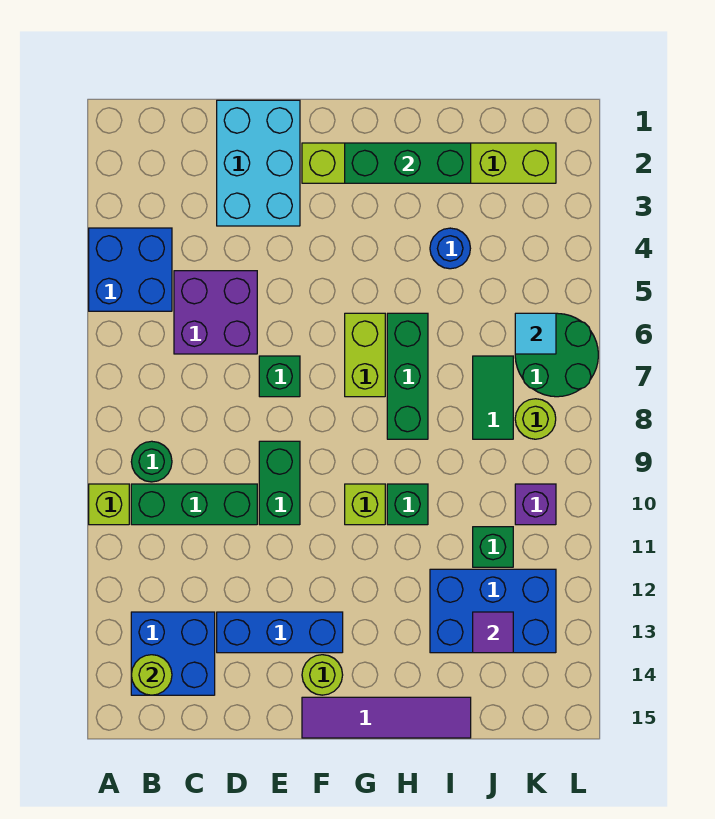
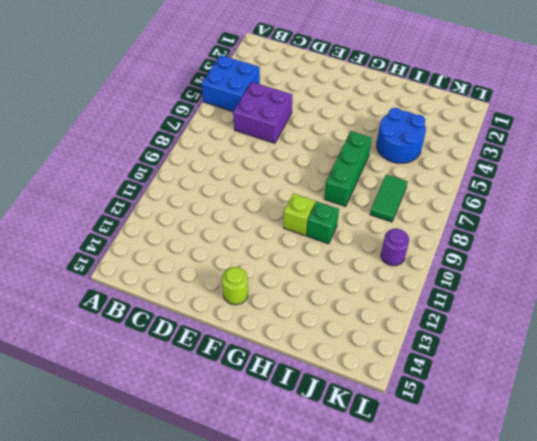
blue 2x2 round brick [377,108,426,163] -> blue 1x1 round brick [430,228,470,269]
purple 1x1 round brick [381,229,409,266] -> purple 1x1 brick [515,484,556,525]
none -> lime 1x1 brick [89,484,129,525]
none -> green 1x1 round brick [131,441,172,482]
none -> green 1x3 brick [131,484,257,525]

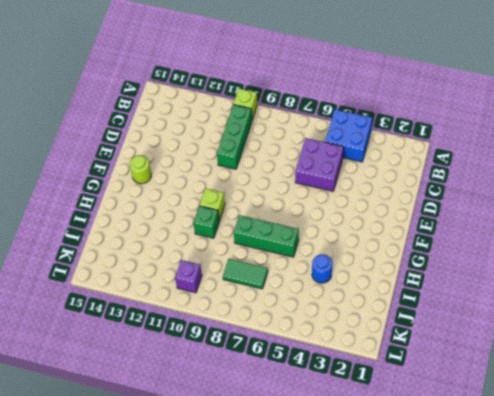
none -> green 1x1 round brick [131,441,172,482]
none -> blue 2x2 brick [131,612,215,695]
none -> cyan 2x3 brick [217,100,300,226]

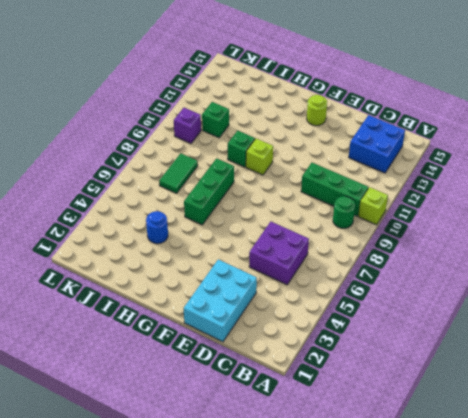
none -> blue 2x2 brick [89,228,172,311]
none -> blue 1x3 brick [217,612,343,653]
none -> green 1x1 brick [259,356,300,397]

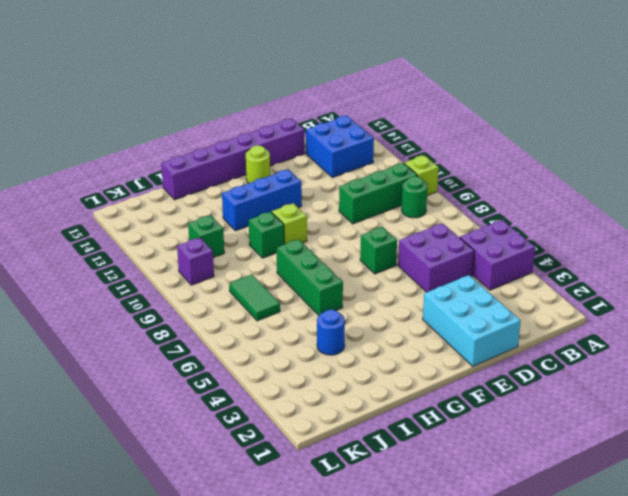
purple 2x2 brick [460,220,535,290] -> blue 2x2 brick [89,228,172,311]
purple 1x6 brick [161,119,305,200] -> purple 1x4 tile [302,697,471,738]
blue 1x3 brick [222,169,302,231] -> blue 1x3 brick moved to [217,612,343,653]
none -> green 1x2 brick [259,441,300,525]
none -> lime 1x6 brick [302,143,556,183]
none -> lime 1x2 brick [345,313,385,397]

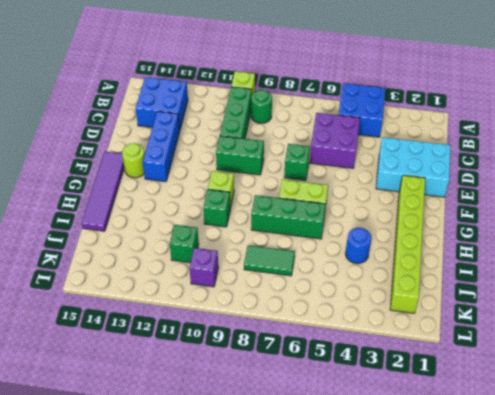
none -> blue 2x3 brick [430,569,556,653]
none -> green 2x2 round brick [515,313,598,397]
none -> lime 1x1 round brick [515,399,556,439]

